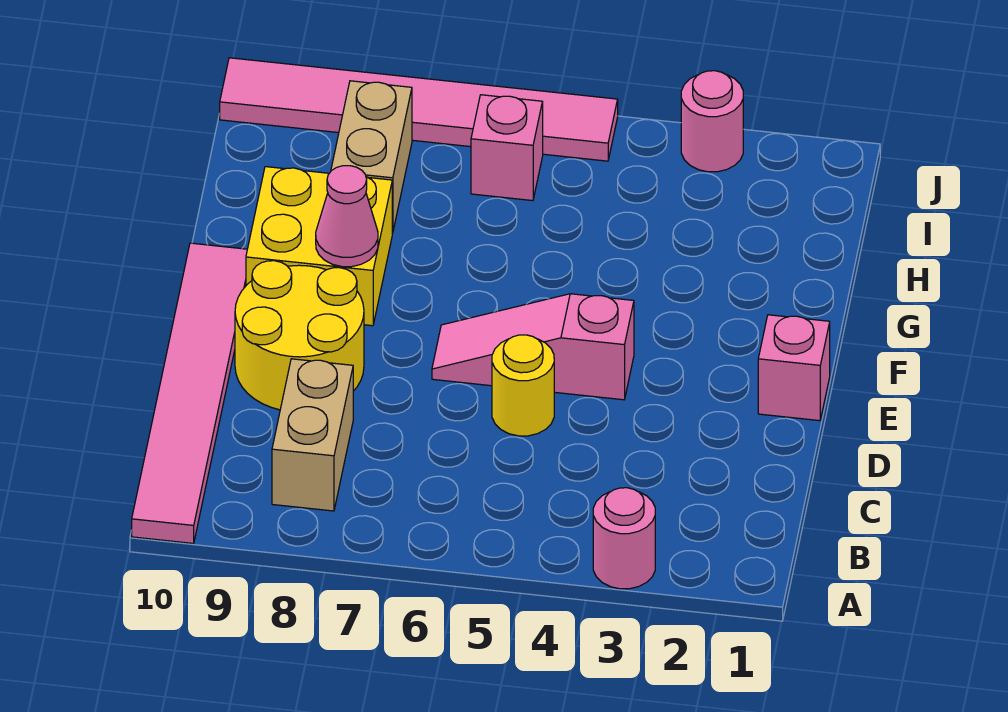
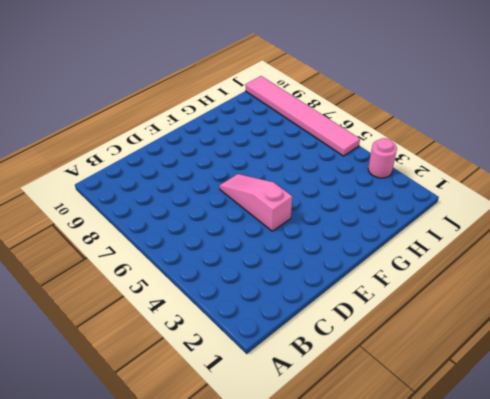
none -> pink 1x1 round brick [593,488,655,589]
none -> pink 1x6 tile [132,243,247,543]
none -> tan 1x2 brick [272,359,353,511]

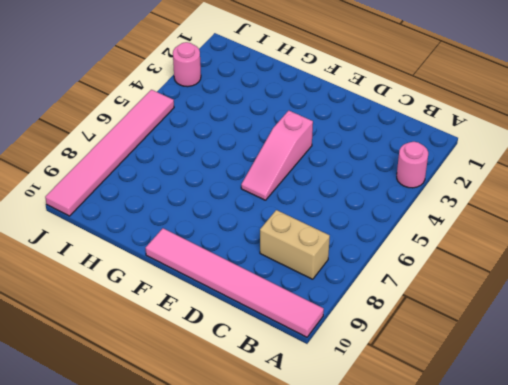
none -> yellow 1x1 round brick [492,335,554,436]
none -> yellow 2x2 round brick [235,261,364,410]
none -> pink 1x1 brick [758,315,830,421]

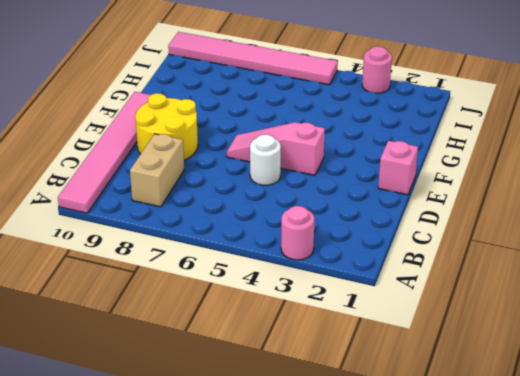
white 1x1 round brick [250,135,281,185] -> yellow 1x1 round brick [492,335,554,436]
none -> yellow 2x2 brick [246,167,392,326]
none -> tan 1x2 brick [331,81,412,233]
none -> pink 1x1 brick [471,95,543,201]

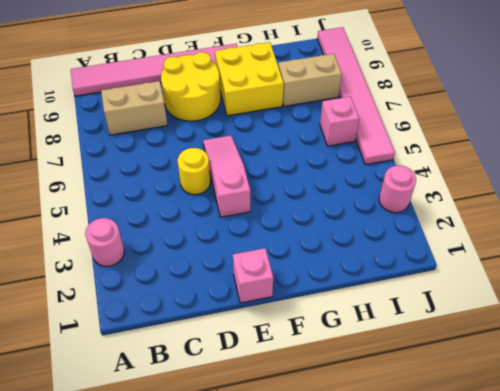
none -> pink 1x1 cone [316,166,378,267]

